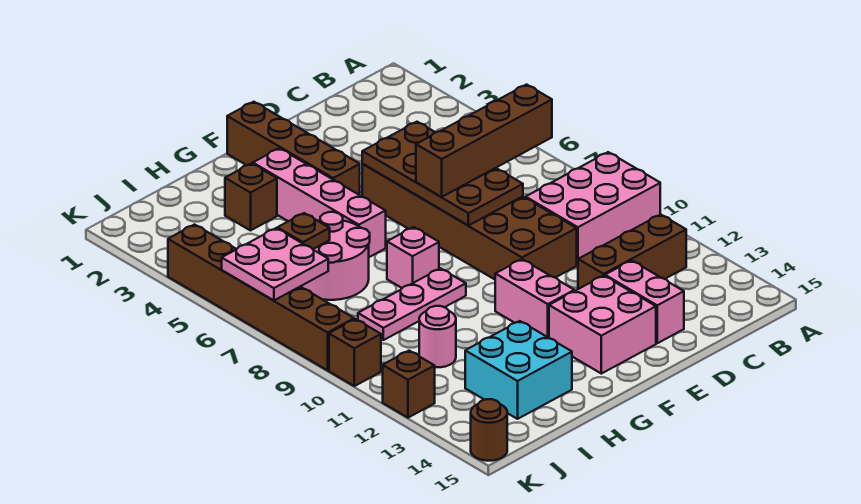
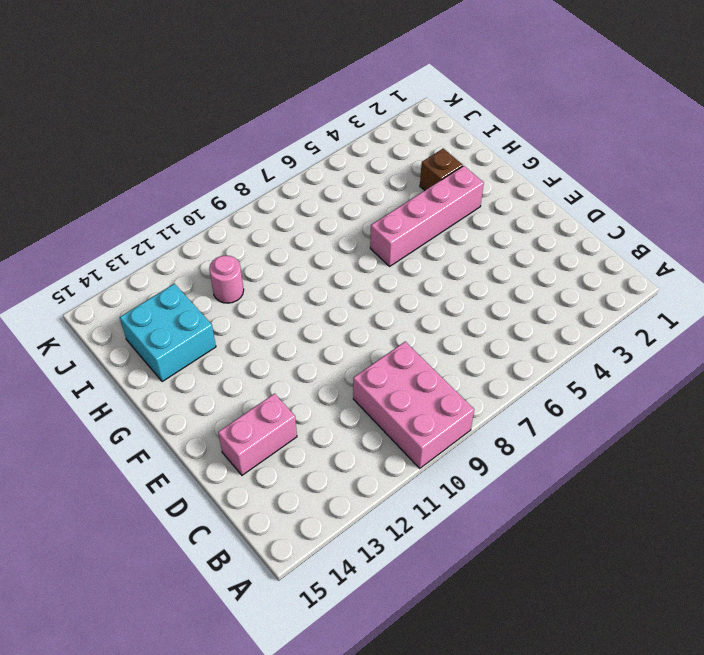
none -> brown 1x3 brick [578,214,686,289]
none -> brown 2x6 brick [362,164,577,279]
none -> pink 2x2 brick [549,276,656,374]

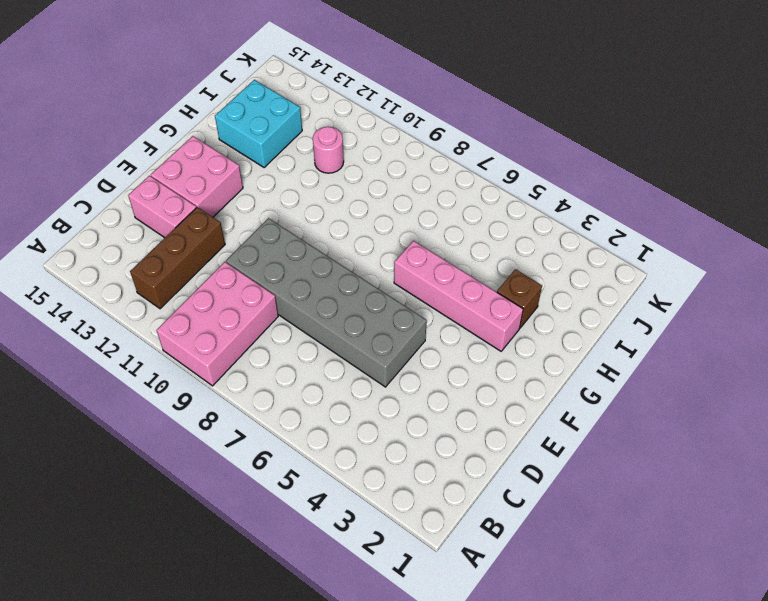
grey 2x6 brick [226,218,427,387] -> brown 2x6 brick [362,164,577,279]
none -> brown 1x4 brick [227,102,360,195]
none -> pink 1x2 brick [495,259,574,338]
none -> pink 1x1 brick [387,227,439,288]

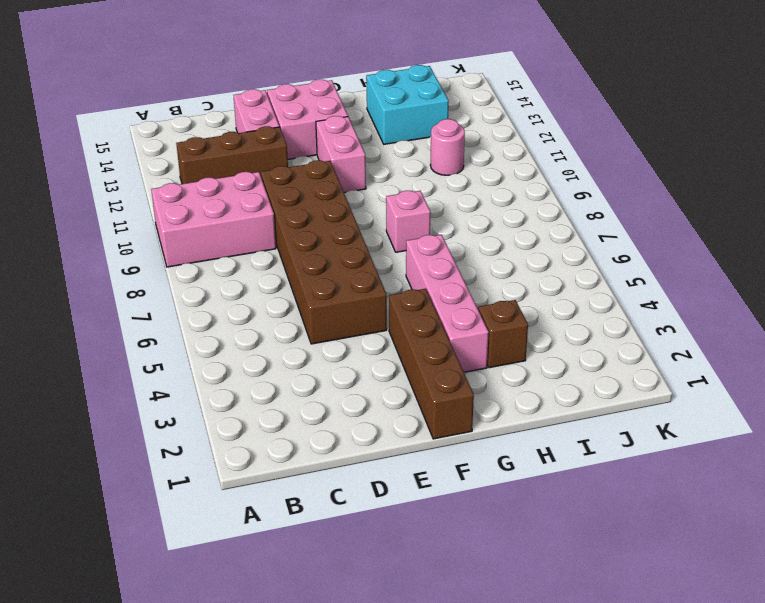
none -> pink 1x3 plate [358,268,466,340]
none -> pink 2x2 round brick [300,212,370,300]
none -> brown 1x6 brick [168,225,354,370]

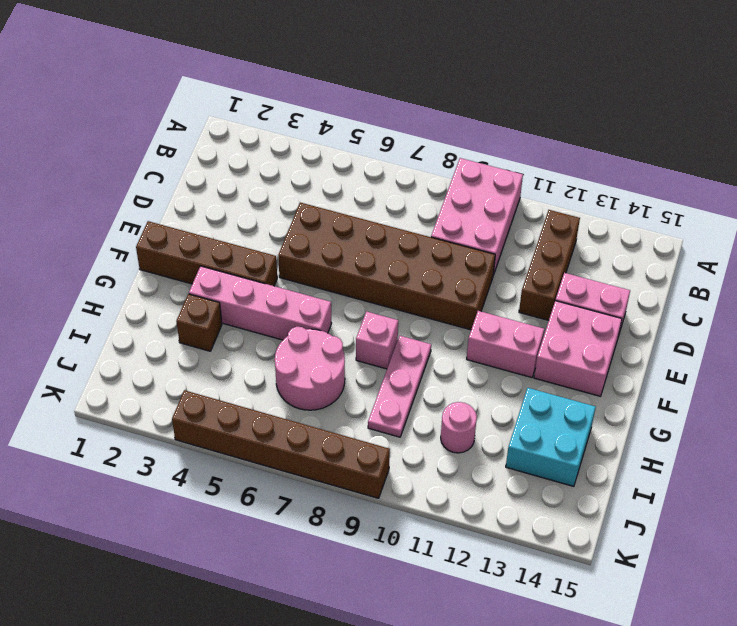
none -> brown 1x1 brick [329,319,381,386]
none -> brown 1x1 brick [383,351,435,418]
none -> brown 1x1 round brick [471,399,507,461]

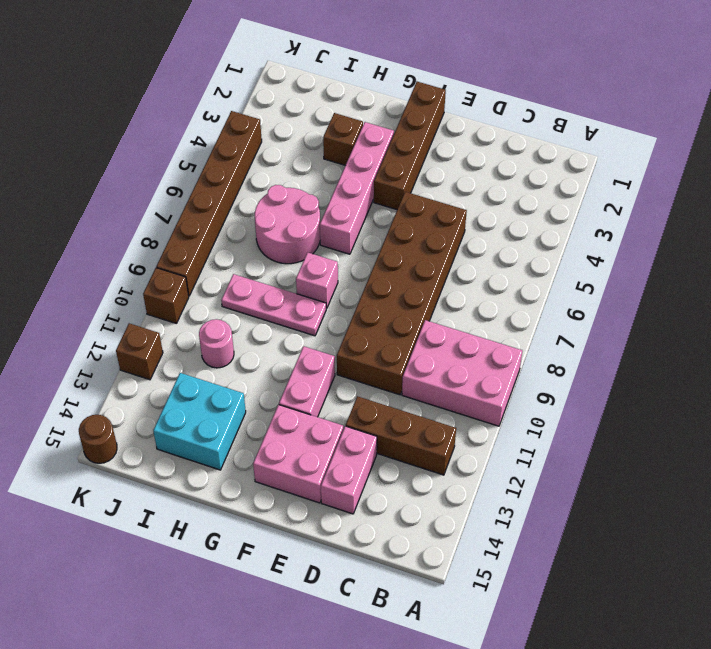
none -> brown 2x4 plate [362,122,523,226]
none -> brown 1x1 plate [277,213,330,249]
none -> pink 2x2 plate [222,228,328,301]

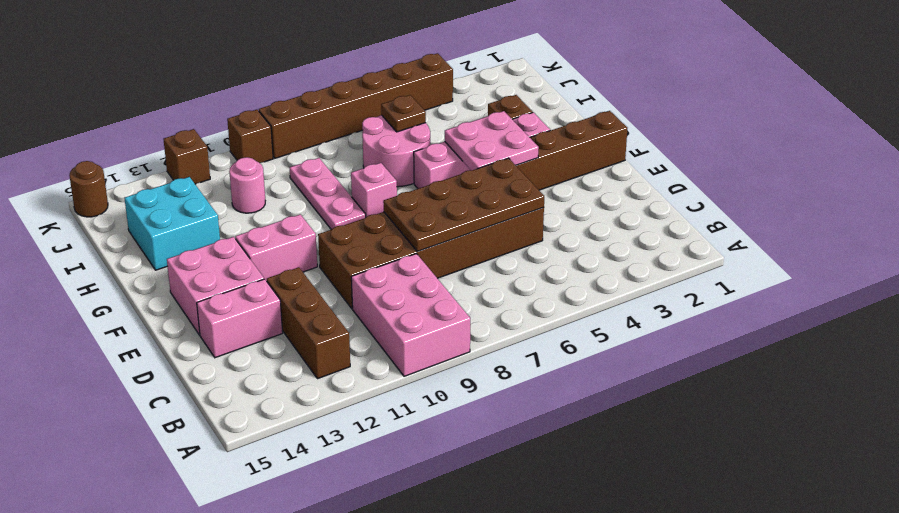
pink 2x2 plate [445,111,539,170] -> pink 2x2 plate moved to [222,228,328,301]
none -> brown 1x4 brick [416,85,552,197]

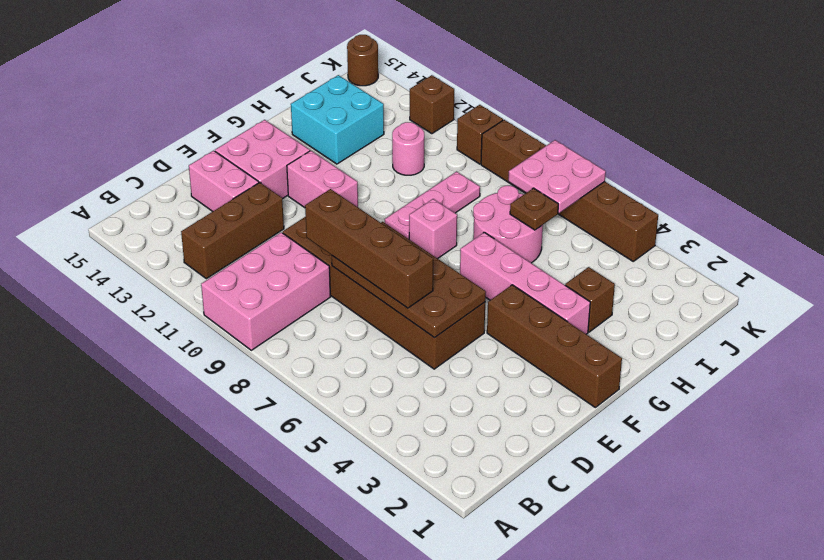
brown 1x4 brick [305,189,433,308] -> brown 1x4 brick turned to [416,85,552,197]

